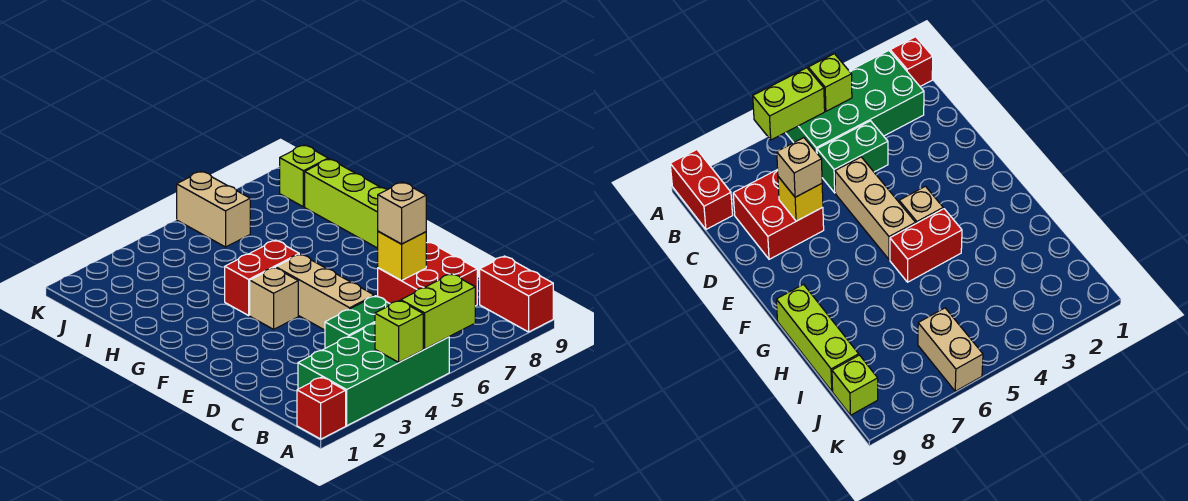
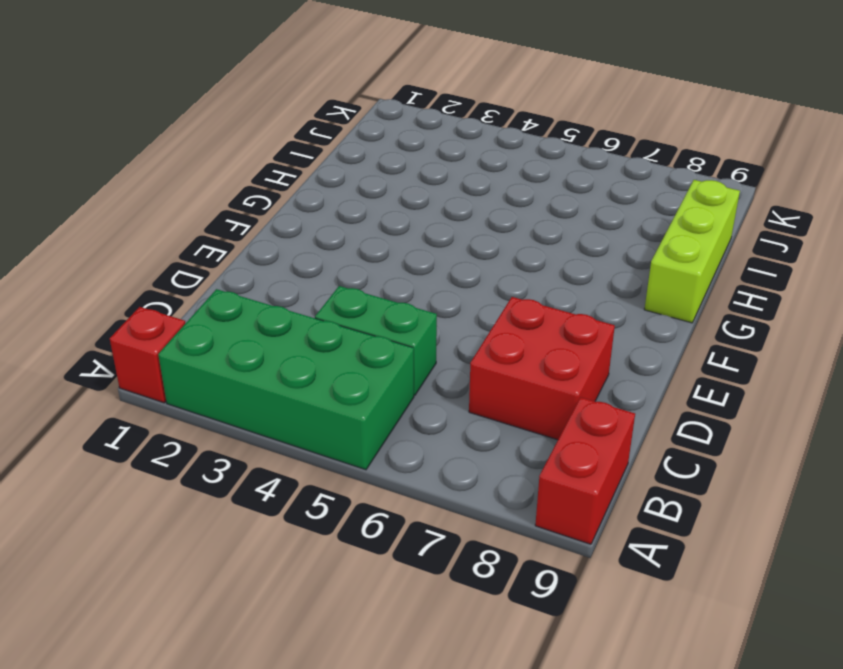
none -> tan 1x3 brick [276,254,374,330]
none -> tan 1x1 brick [250,268,298,329]
none -> red 1x2 brick [225,240,299,315]

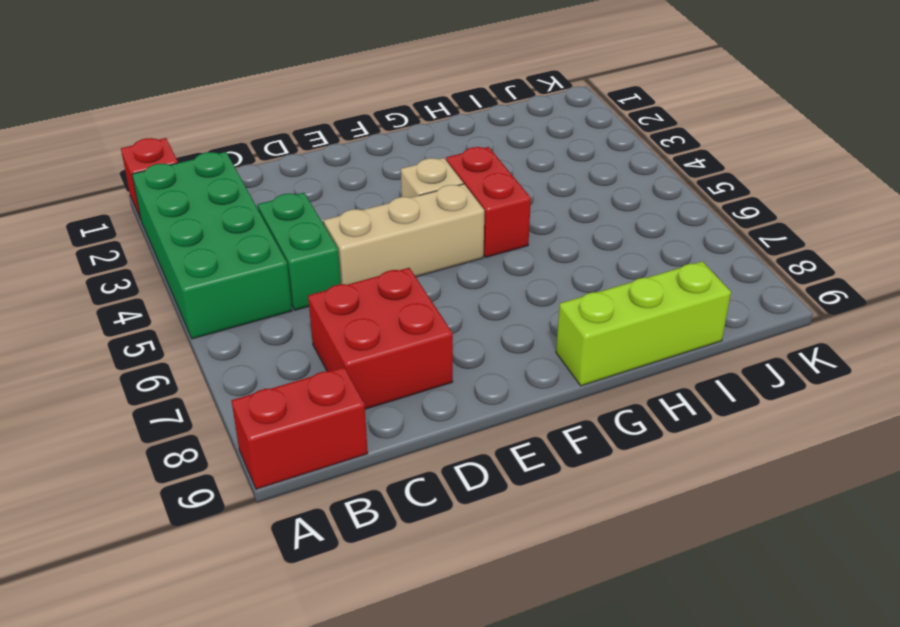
none -> tan 1x2 brick [177,171,250,247]
none -> lime 1x1 brick [280,145,328,207]
none -> lime 1x1 brick [375,301,423,362]

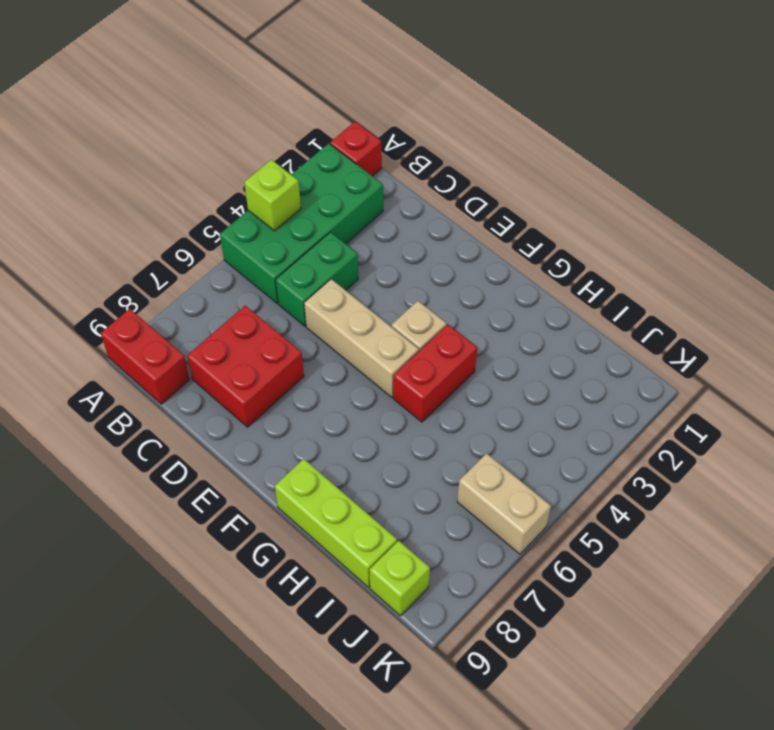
none -> lime 1x2 brick [401,274,475,349]
none -> yellow 1x1 brick [378,231,426,281]
none -> tan 1x1 brick [378,182,426,244]

